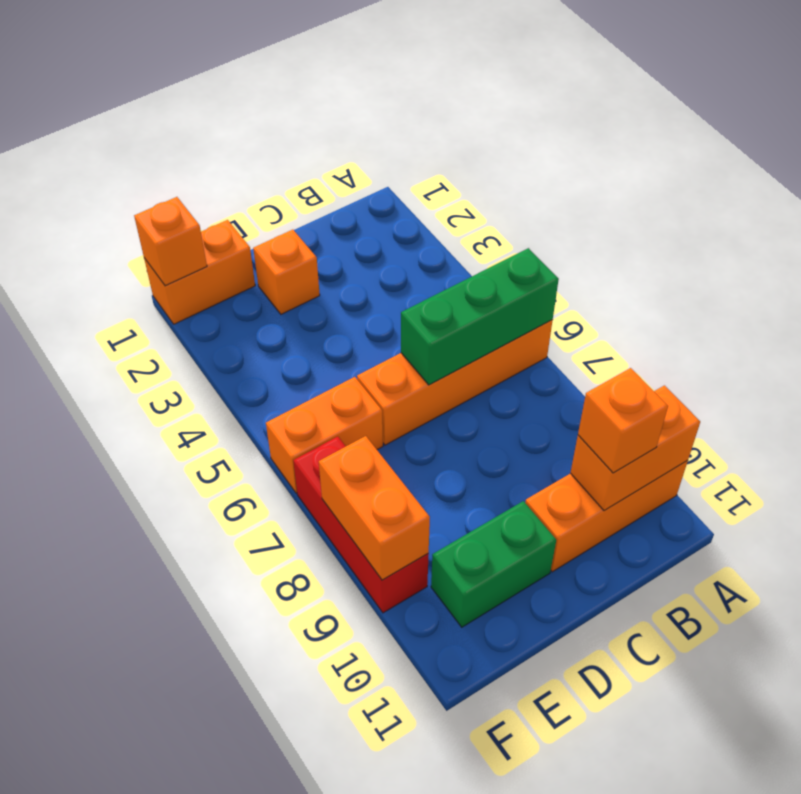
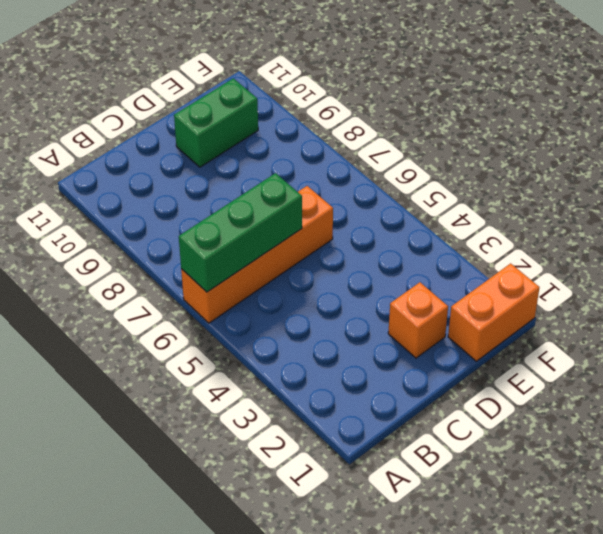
none -> orange 1x3 brick [525,461,688,572]
none -> orange 1x2 brick [266,377,383,493]
none -> red 1x3 brick [293,436,429,613]

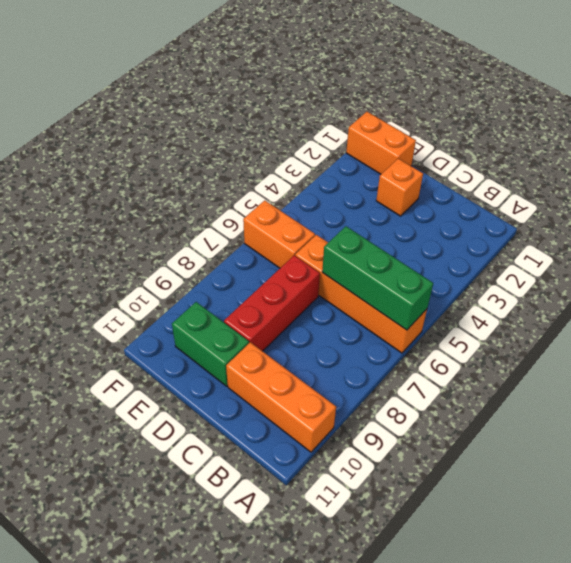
red 1x3 brick [224,255,320,351] -> red 1x3 brick moved to [293,436,429,613]
none -> orange 1x2 brick [570,385,700,511]
none -> orange 1x1 brick [134,197,207,286]
none -> orange 1x2 brick [319,436,430,580]

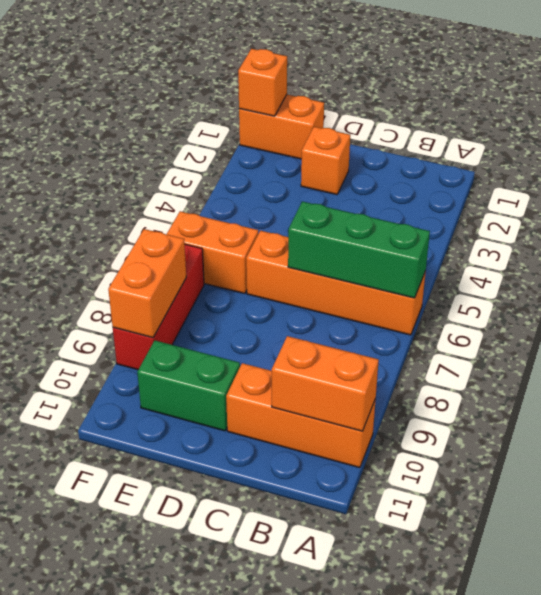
none -> orange 1x1 brick [578,368,668,473]

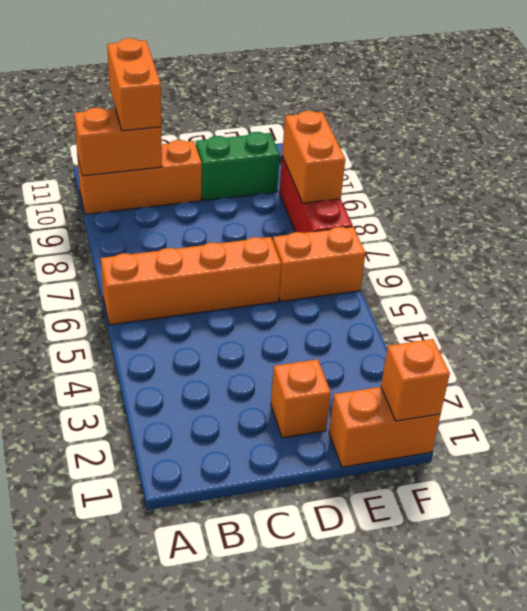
orange 1x2 brick [107,38,161,131] -> orange 1x1 brick [578,368,668,473]
none -> green 1x3 brick [401,248,559,385]

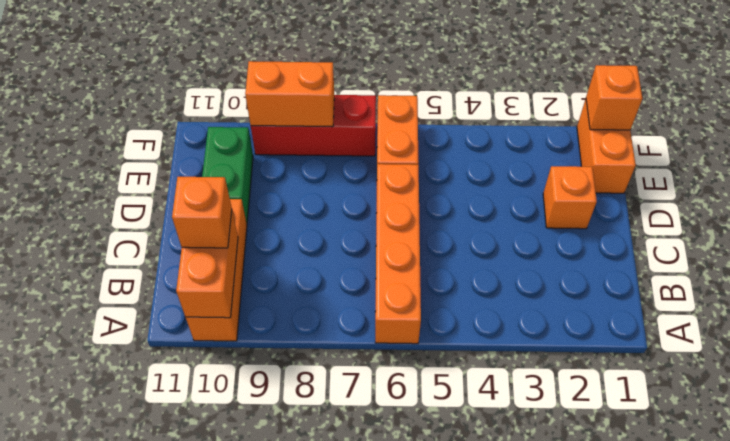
none -> green 1x3 brick [401,248,559,385]

